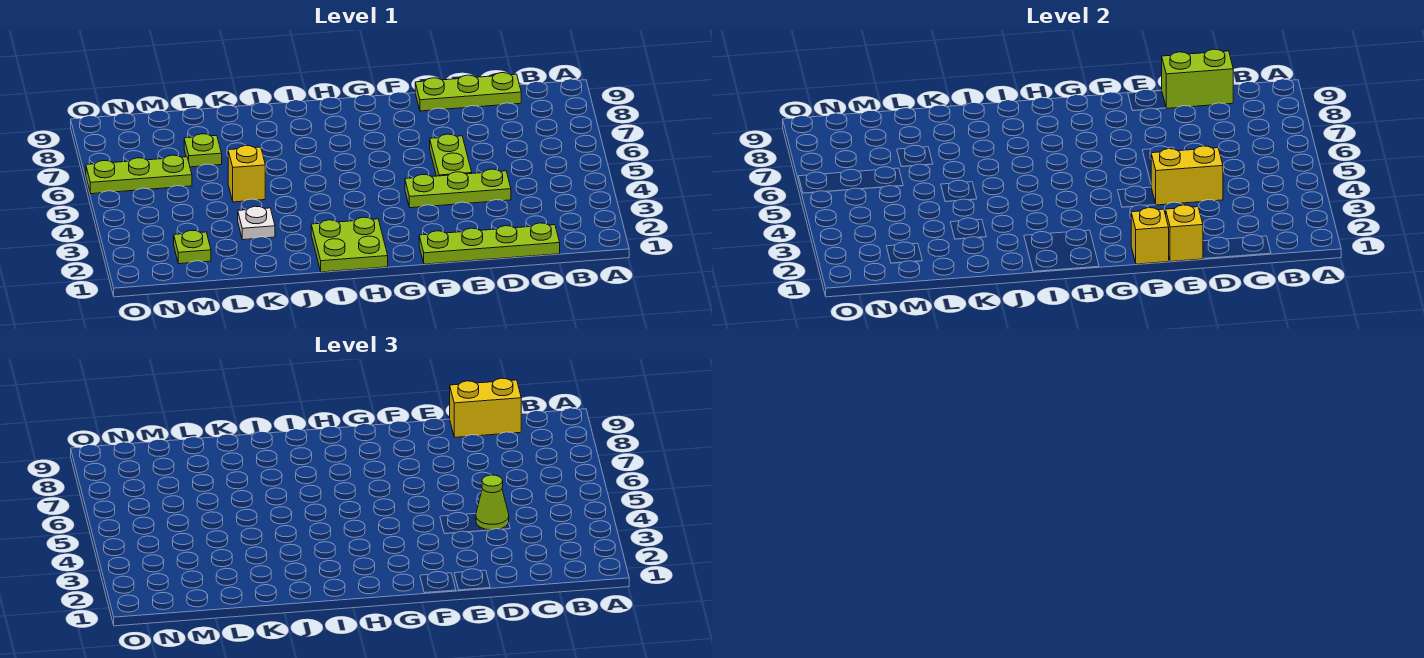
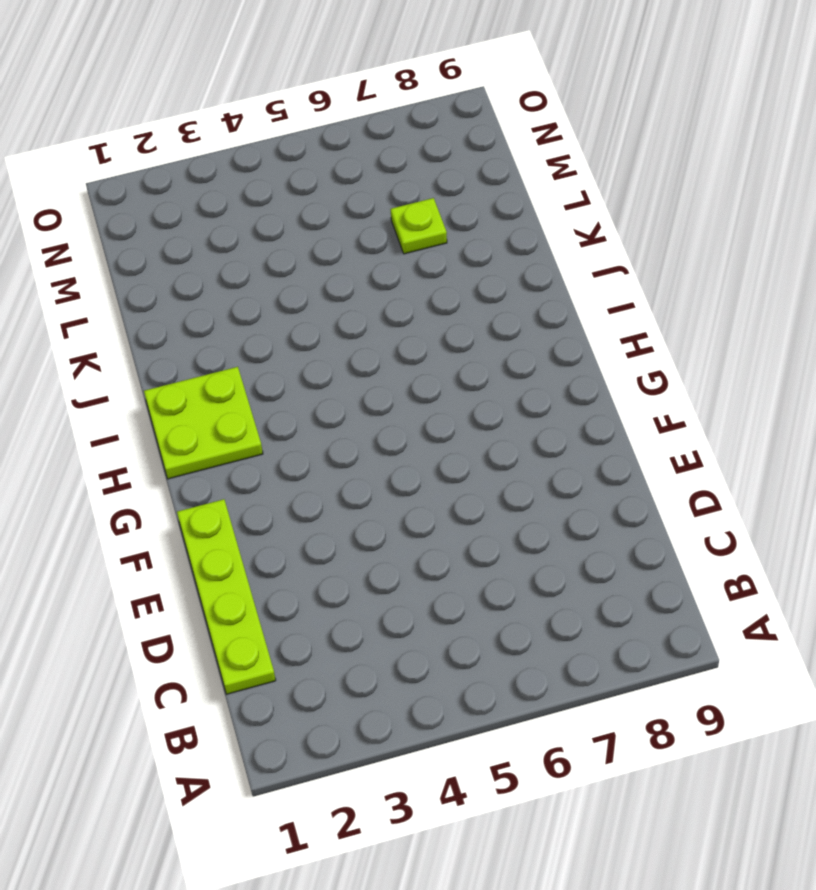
none -> lime 1x3 plate [415,73,521,111]
none -> lime 1x3 plate [405,169,511,208]
none -> lime 1x2 plate [430,134,472,176]

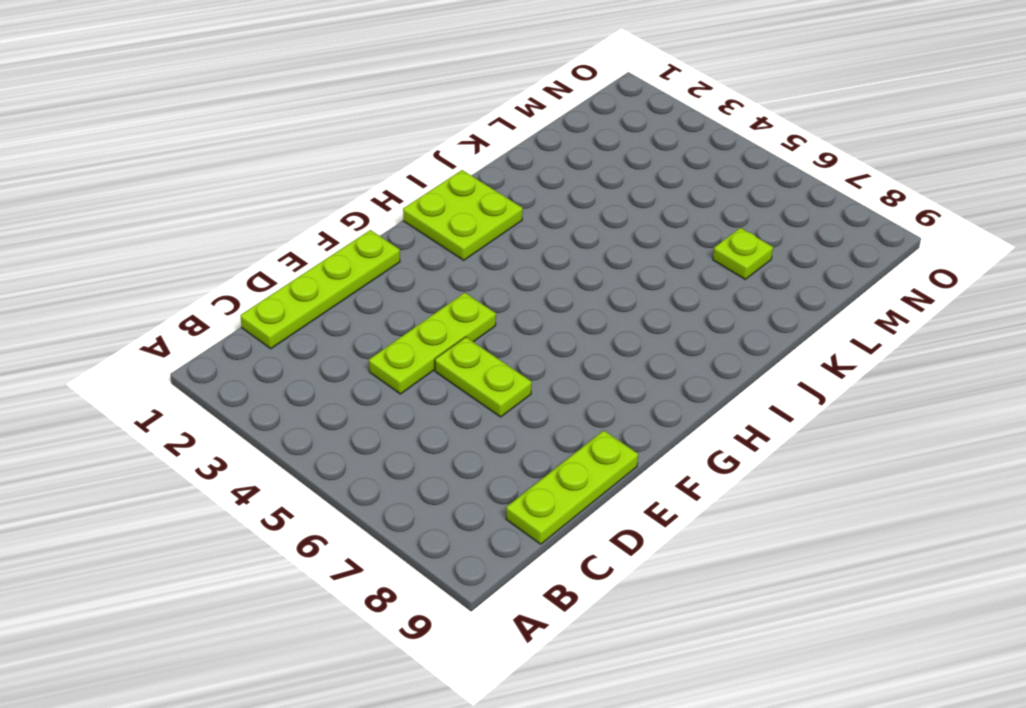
none -> white 1x1 plate [238,206,275,240]
none -> yellow 1x1 brick [228,146,265,202]
none -> lime 1x1 plate [174,230,211,264]

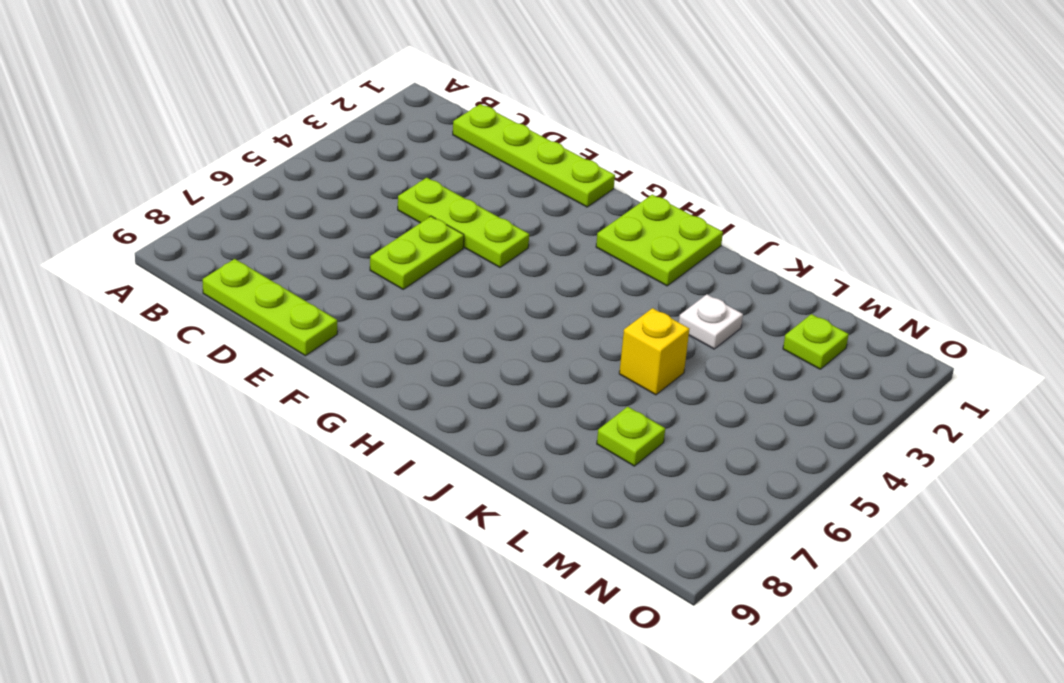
none -> lime 1x3 plate [86,155,192,194]
none -> lime 1x2 brick [1161,49,1233,108]
none -> yellow 1x2 brick [1151,146,1223,205]

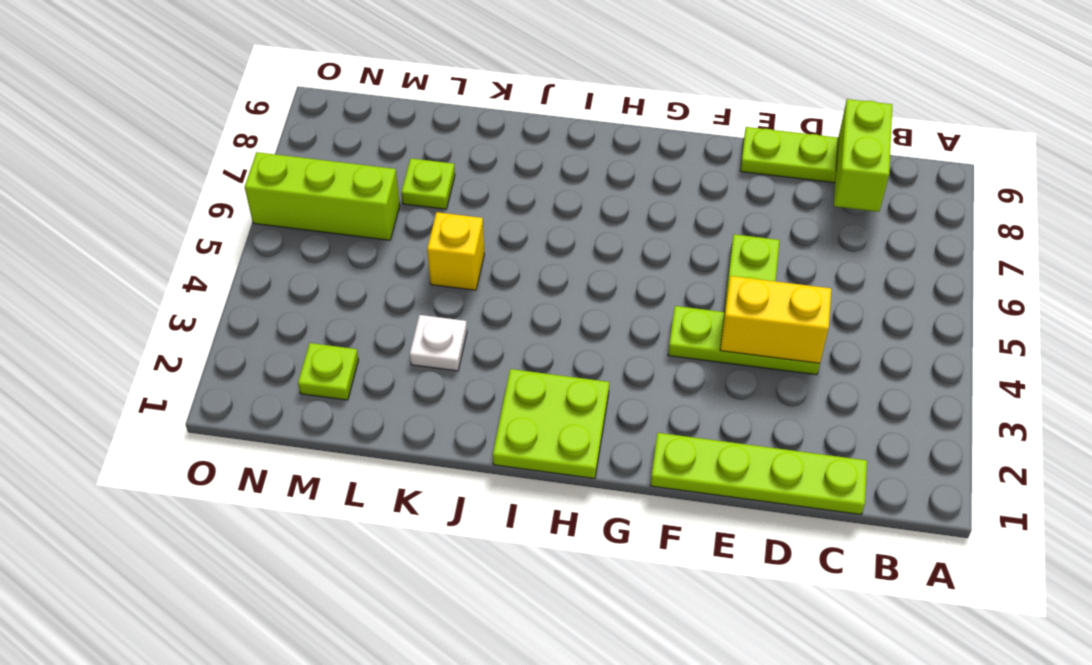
lime 1x2 brick [834,99,892,212] -> lime 1x2 brick turned to [1161,49,1233,108]
lime 1x3 brick [245,152,400,240] -> lime 1x3 plate [86,155,192,194]
none -> yellow 1x1 brick [1166,205,1203,262]
none -> yellow 1x1 brick [1131,208,1169,264]
none -> yellow 1x2 brick [450,378,521,437]

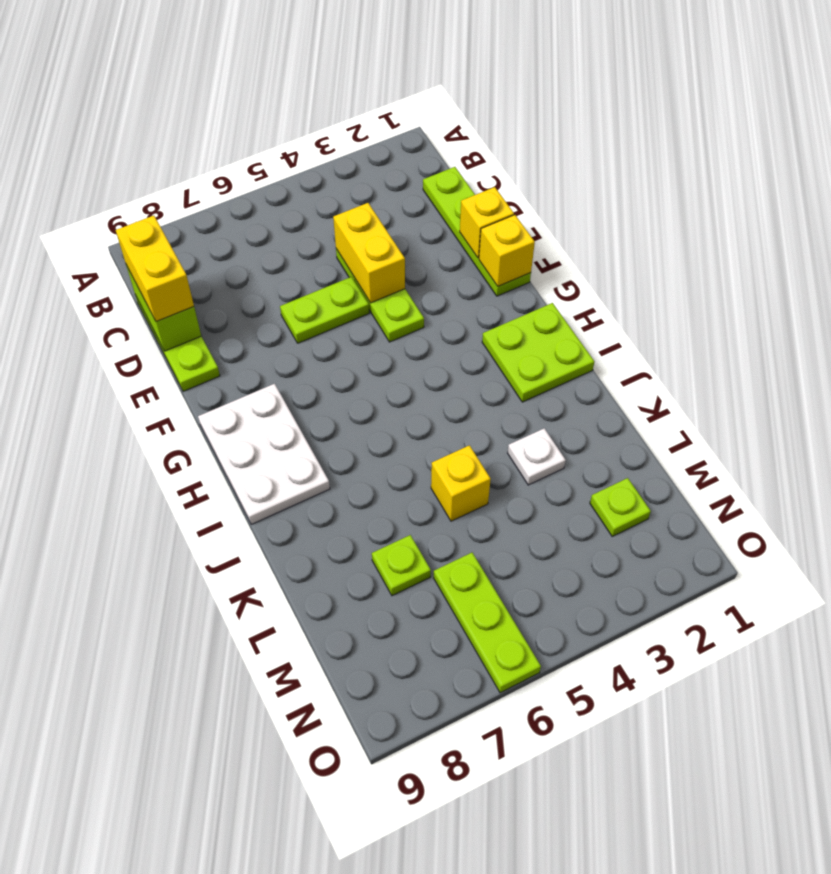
white 2x3 plate [198,384,330,524] -> none
none -> lime 1x1 cone [476,475,509,530]

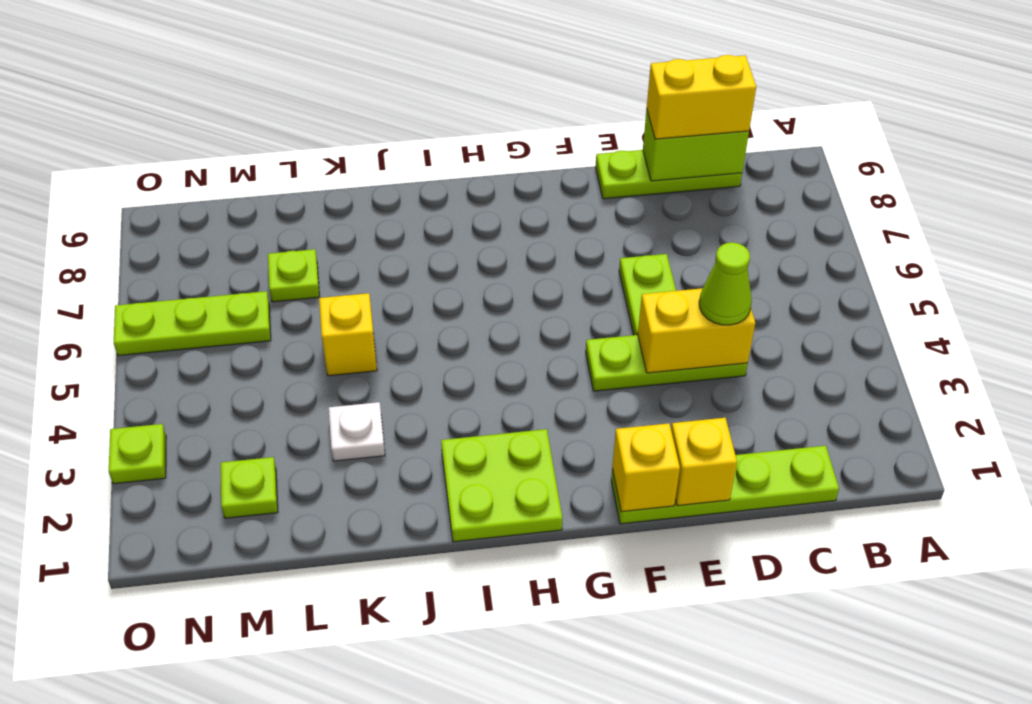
lime 1x1 plate [109,424,166,484] -> none

